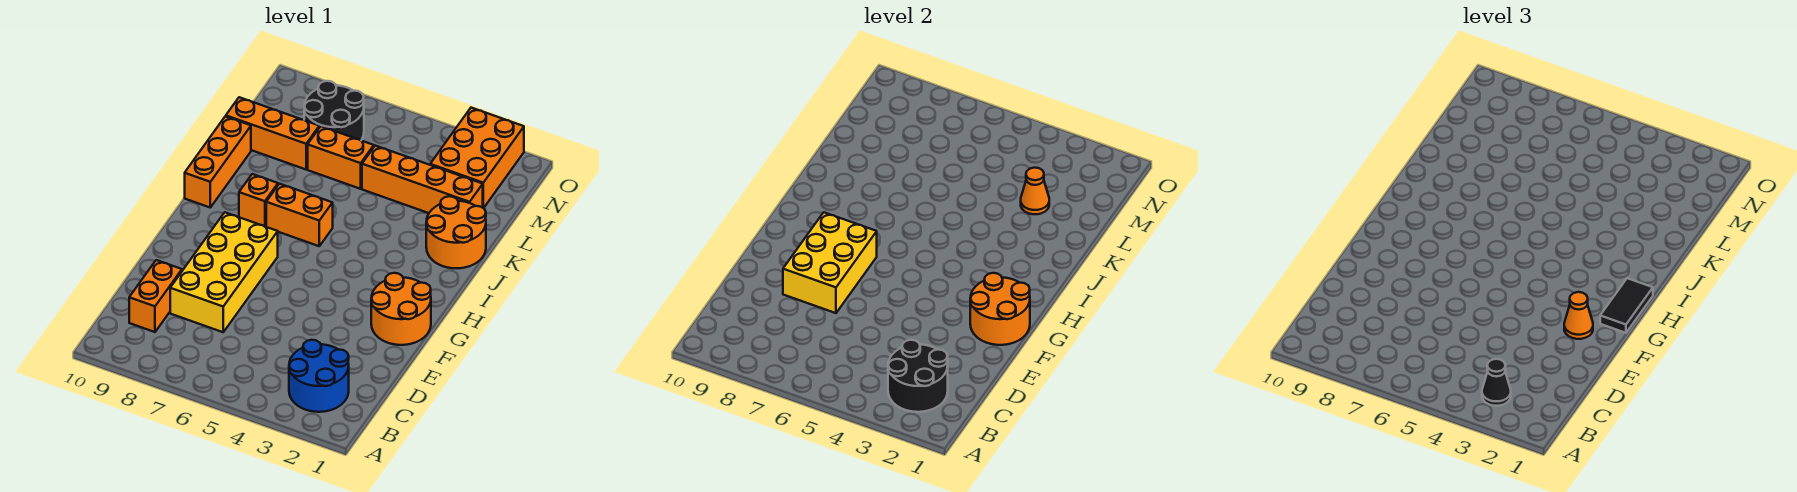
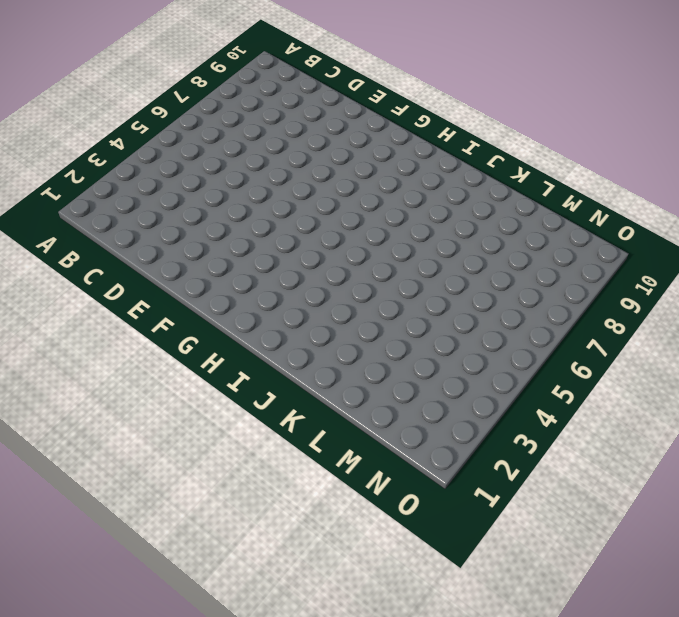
none -> blue 2x2 round brick [289,340,349,412]
none -> orange 1x2 brick [129,260,182,332]
none -> yellow 2x4 brick [170,212,278,332]

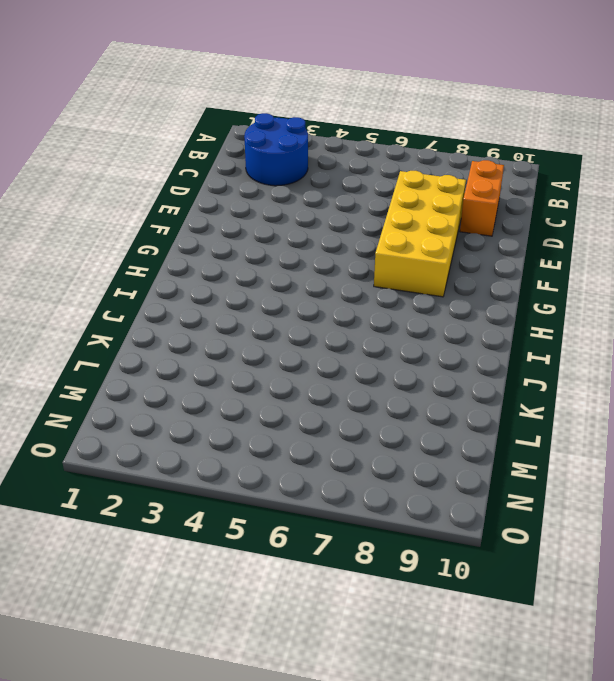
none -> orange 2x2 round brick [371,273,431,345]
none -> orange 1x2 brick [266,184,333,246]
none -> orange 1x1 brick [239,174,278,226]

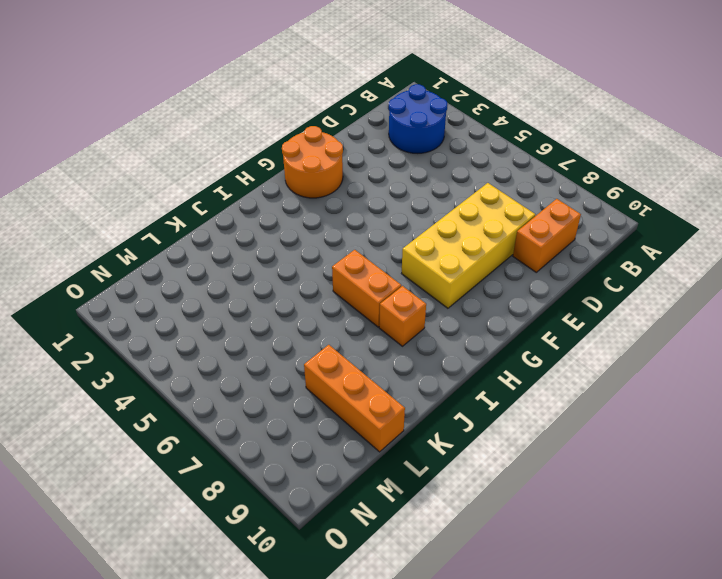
none -> orange 1x3 brick [185,116,251,207]
none -> orange 2x2 round brick [426,196,486,268]
none -> orange 1x4 brick [362,146,483,213]

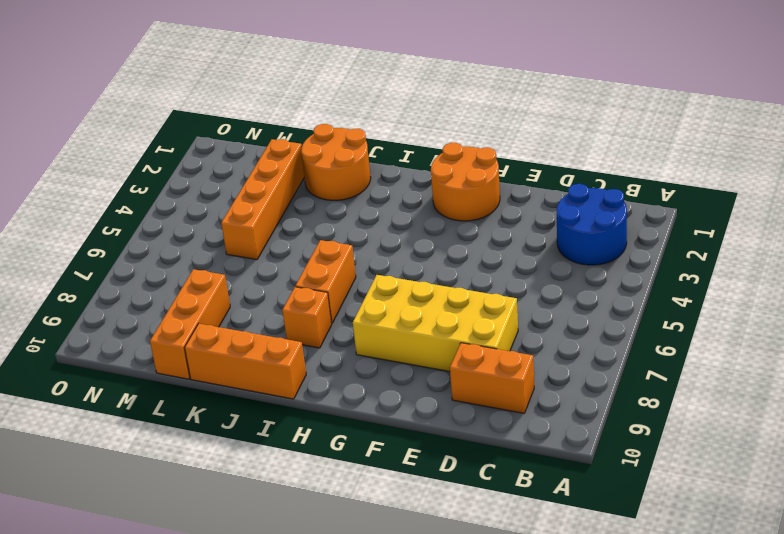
none -> orange 1x2 brick [308,126,374,189]
none -> orange 2x3 brick [430,108,524,208]
none -> black 2x2 round brick [304,81,364,140]

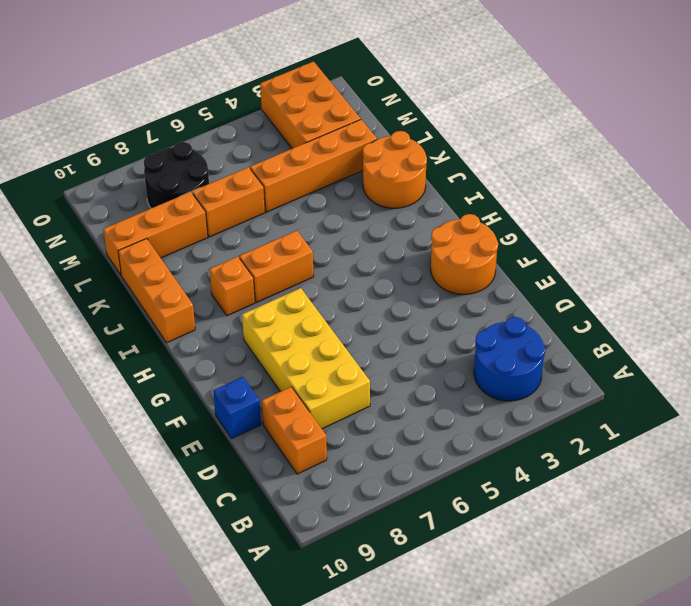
blue 1x1 brick [213,377,261,439] -> none
none -> black 2x2 round brick [888,340,948,412]
none -> yellow 2x3 brick [783,212,877,313]
none -> orange 2x2 round brick [970,273,1030,345]

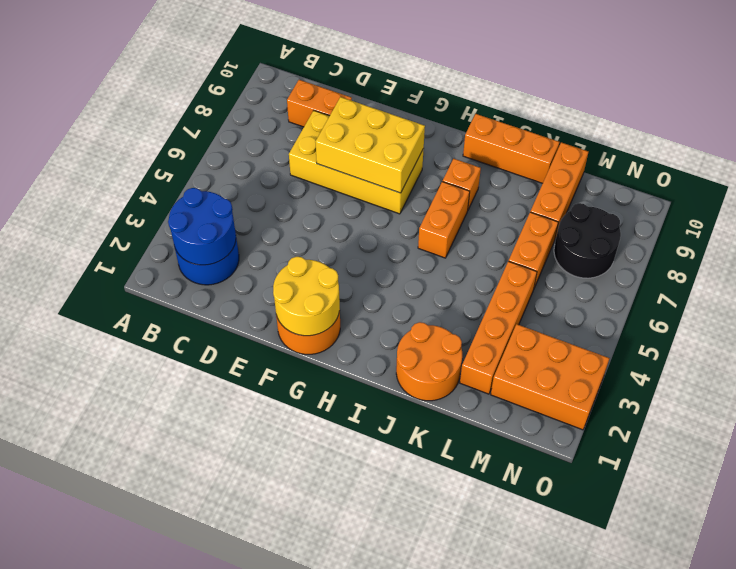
blue 2x2 round brick [168,188,236,265] -> black 2x2 round brick [888,340,948,412]
yellow 2x2 round brick [273,257,340,336] -> orange 2x2 round brick [970,273,1030,345]
none -> orange 1x1 cone [1021,168,1049,214]
none -> black 1x1 cone [1482,359,1511,406]
none -> orange 1x1 cone [1564,292,1593,339]

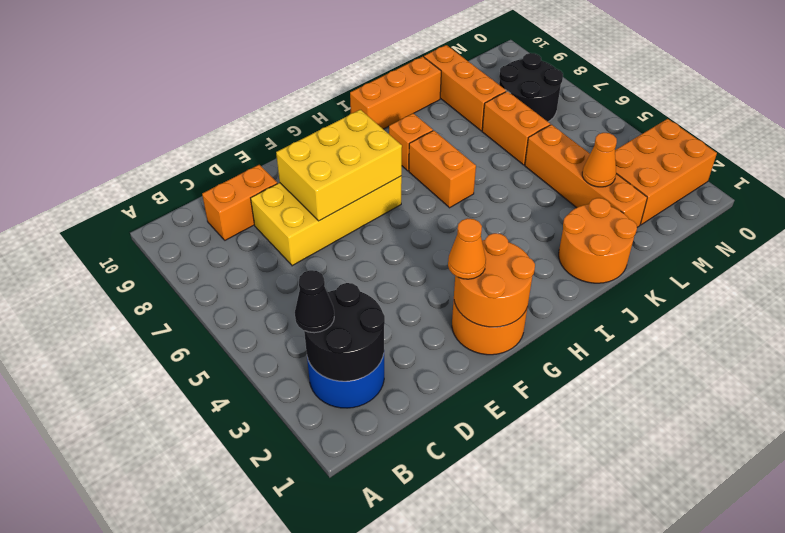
none -> black 1x2 tile [1600,278,1653,333]

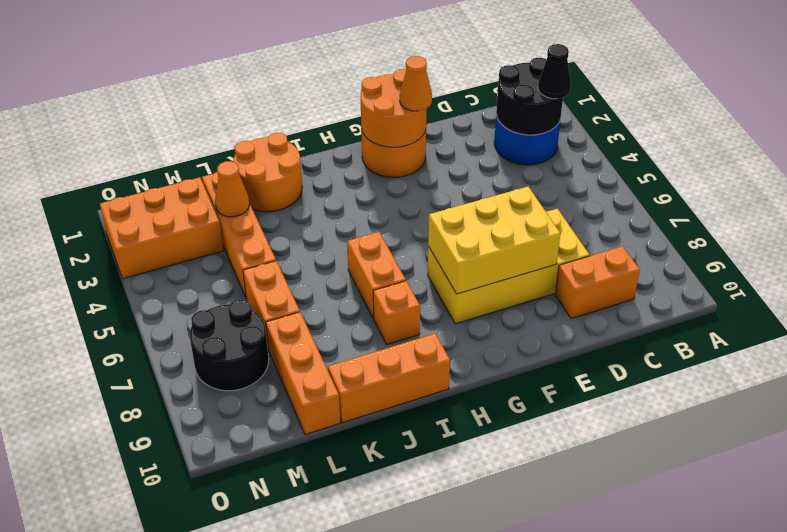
none -> black 1x2 tile [1600,278,1653,333]

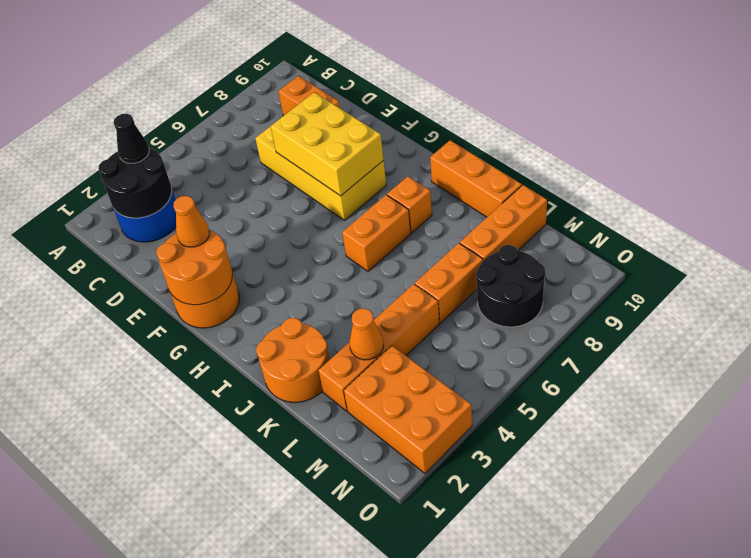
none -> black 1x2 tile [1600,278,1653,333]

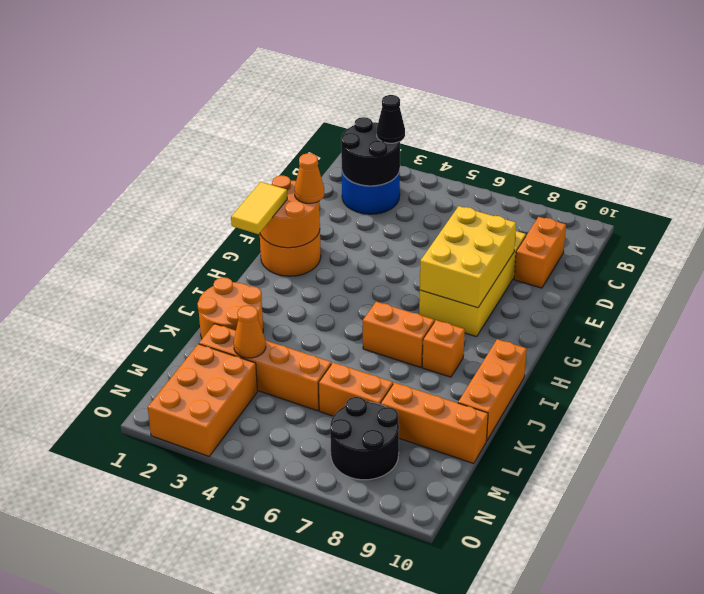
yellow 1x2 tile [231,182,287,234] -> black 1x2 tile [1600,278,1653,333]

